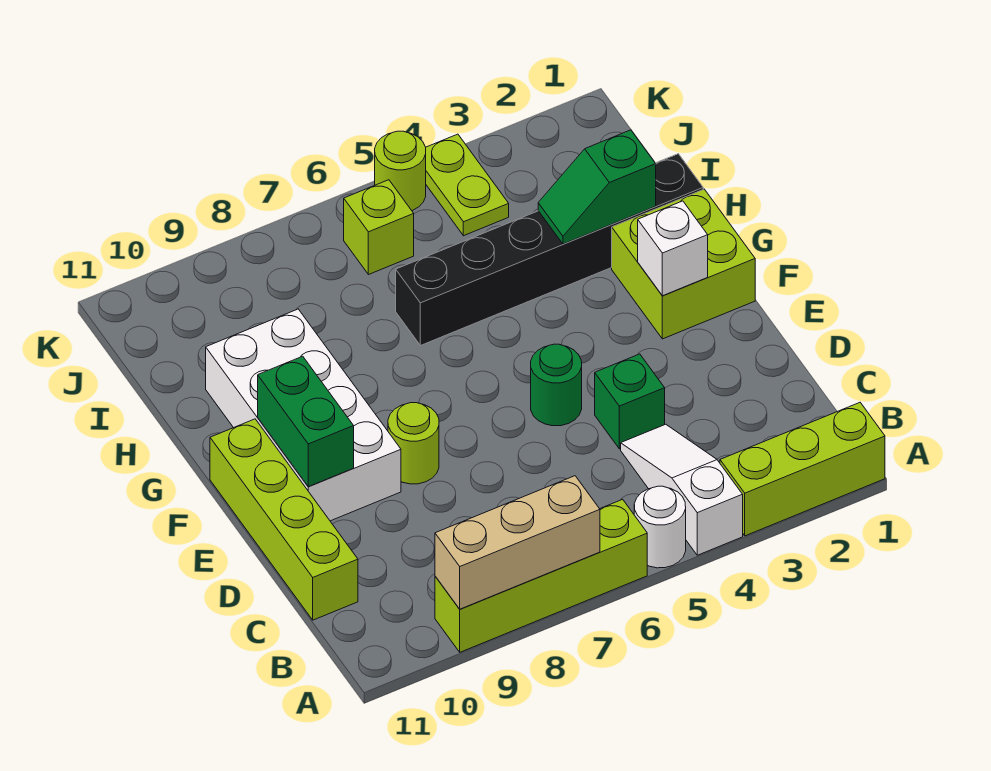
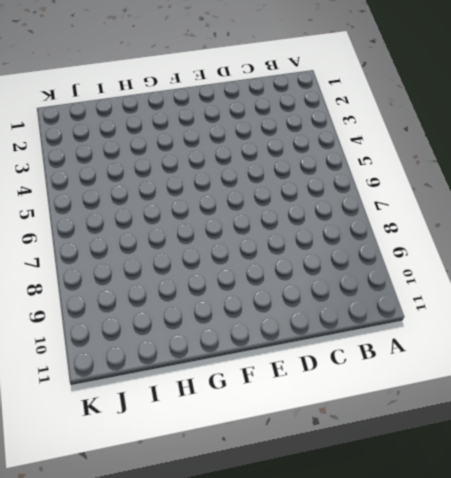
none -> lime 1x3 brick [720,403,885,536]
none -> white 1x3 slope [621,424,743,555]
none -> white 1x1 round brick [634,486,686,568]

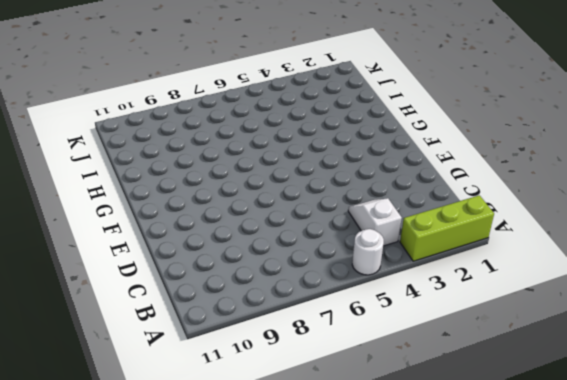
white 1x2 slope [348,199,402,246] -> white 1x3 slope [621,424,743,555]
none -> lime 1x4 brick [435,499,647,652]
none -> lime 1x4 brick [210,419,358,620]
none -> green 1x1 brick [595,354,665,449]

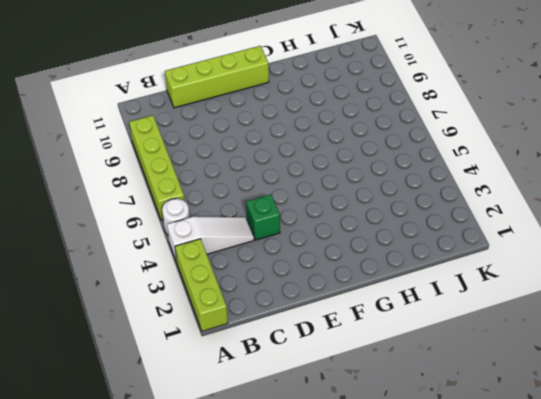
none -> green 1x1 round brick [531,344,582,426]
none -> lime 1x1 round brick [388,403,439,484]
none -> white 2x4 brick [206,309,401,521]

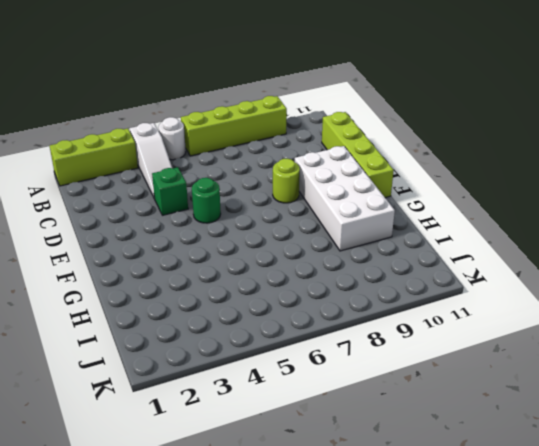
none -> lime 2x2 brick [612,189,755,339]
none -> black 1x6 brick [396,154,703,346]
none -> lime 1x2 plate [426,134,509,236]

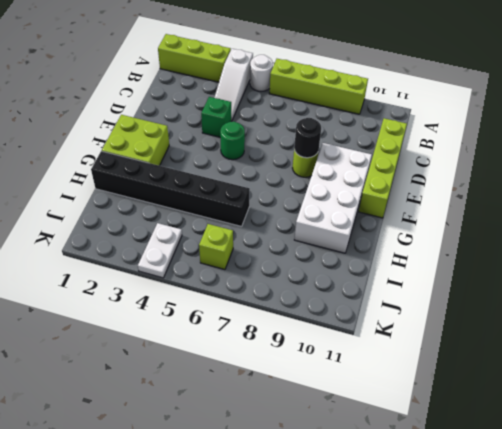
black 1x1 round brick [294,118,321,158] -> none
white 1x2 plate [138,223,182,278] -> lime 1x2 plate [426,134,509,236]
none -> lime 1x1 round brick [375,131,426,211]
none -> tan 1x3 brick [435,476,600,609]
none -> green 1x2 brick [258,356,354,487]

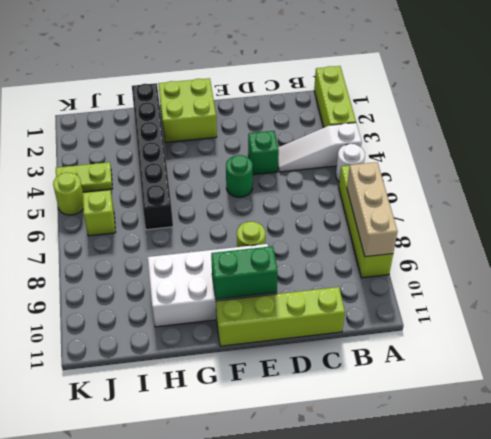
none -> white 1x1 brick [638,201,708,296]
none -> green 1x2 slope [538,130,656,244]

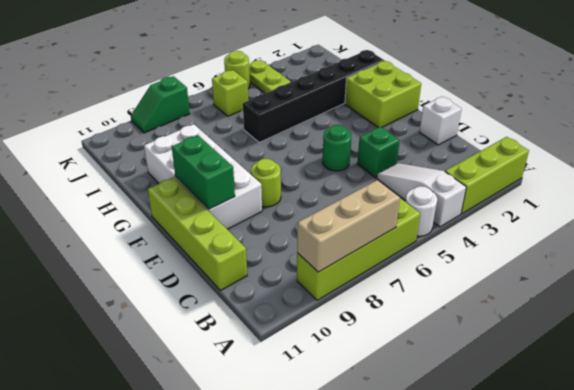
white 1x1 brick [420,96,462,145] -> white 1x1 brick moved to [638,201,708,296]
green 1x2 slope [131,76,190,133] -> green 1x2 slope moved to [538,130,656,244]

